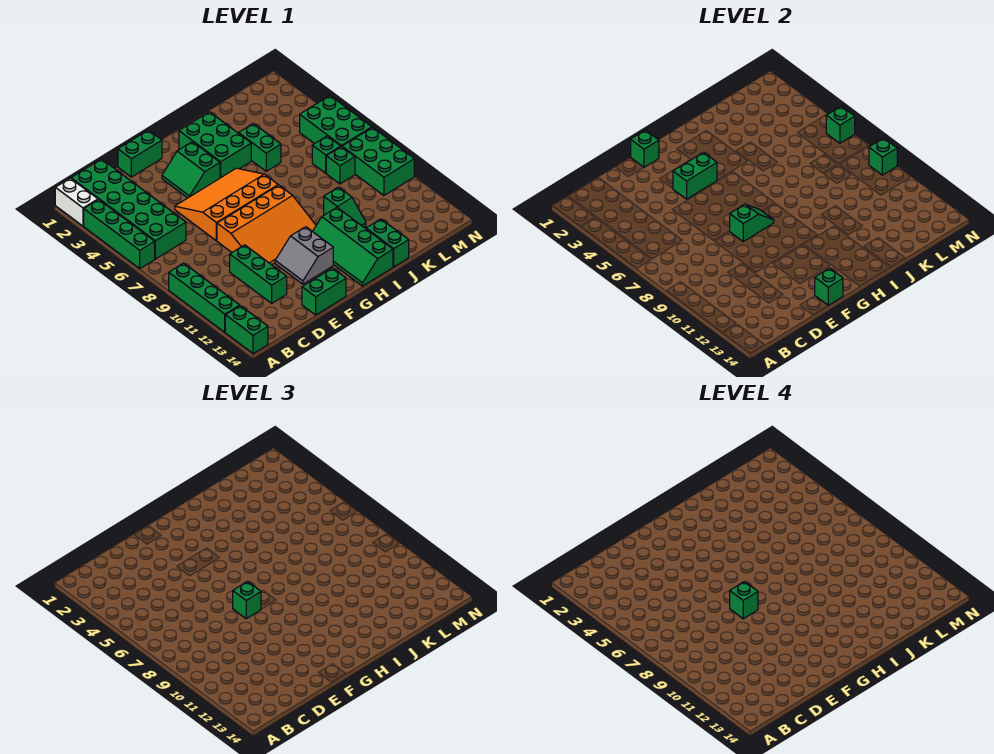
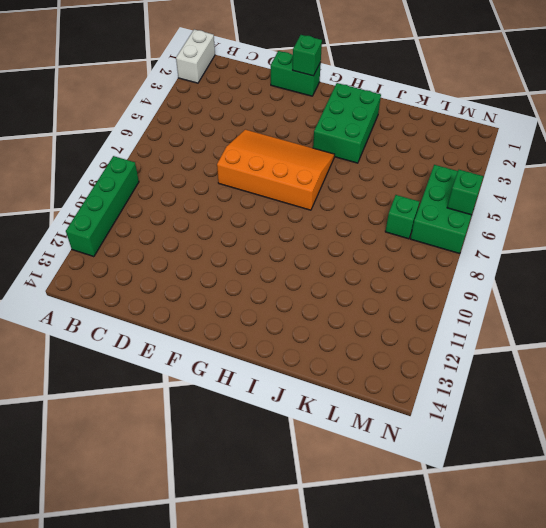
none -> green 1x4 brick [84,200,155,269]
none -> green 1x2 brick [225,306,268,354]
none -> green 2x6 brick [71,159,186,259]

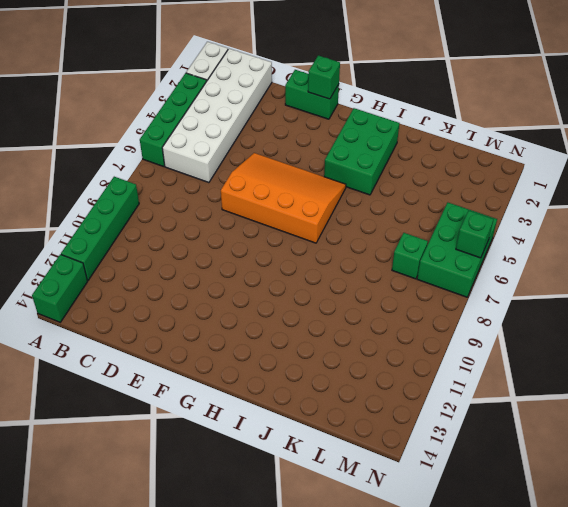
white 2x6 brick [162,49,272,183] -> green 2x6 brick [71,159,186,259]
none -> green 1x3 brick [230,245,287,303]
none -> orange 3x4 slope [217,185,316,265]
none -> green 1x2 brick [302,268,346,315]

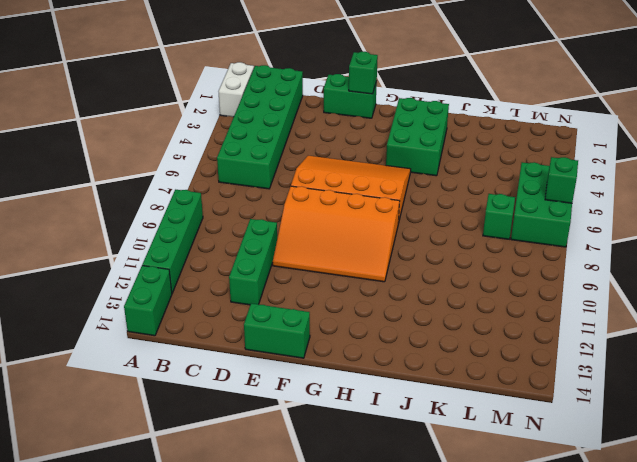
none -> green 1x4 brick [84,200,155,269]
none -> green 2x2 slope [162,142,220,198]
none -> grey 2x2 slope [275,227,333,284]

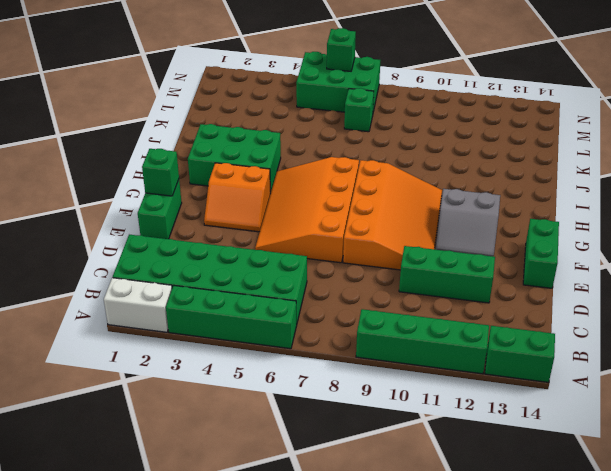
orange 2x2 slope [204,163,270,232] -> green 2x2 slope [162,142,220,198]
none -> green 2x4 slope [313,208,393,286]
none -> green 1x2 brick [239,123,281,171]
none -> green 1x2 slope [324,187,366,227]

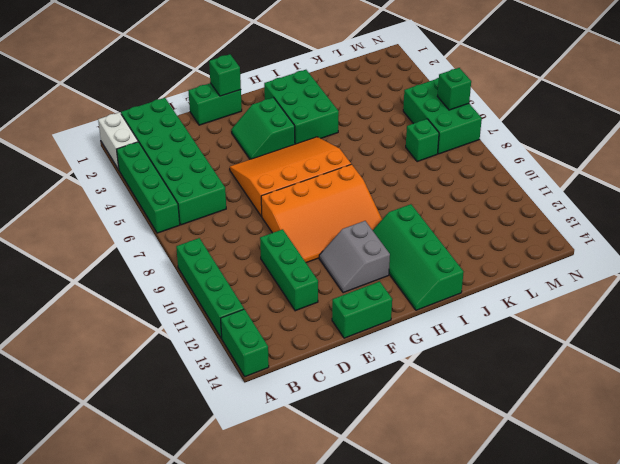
none -> green 1x2 brick [239,123,281,171]
none -> green 1x2 slope [324,187,366,227]
none -> green 1x2 brick [366,219,409,267]

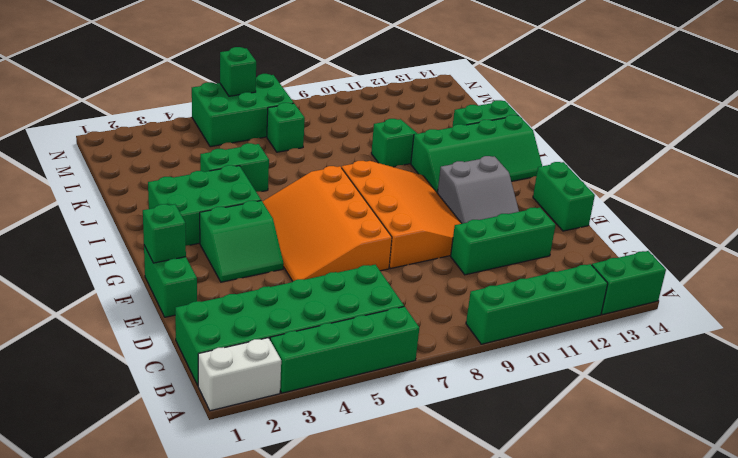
none -> green 1x1 brick [326,147,355,184]
none -> green 2x3 brick [342,127,414,195]
none -> green 1x2 brick [673,152,717,199]

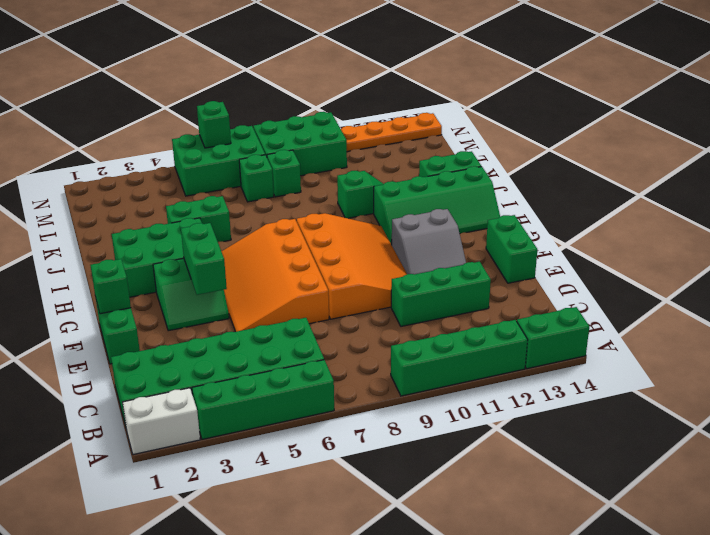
orange 1x4 plate [341,113,442,152] -> none
none -> green 1x2 slope [730,204,774,241]
none -> green 1x1 brick [815,268,843,306]
none -> green 1x1 brick [869,138,897,175]

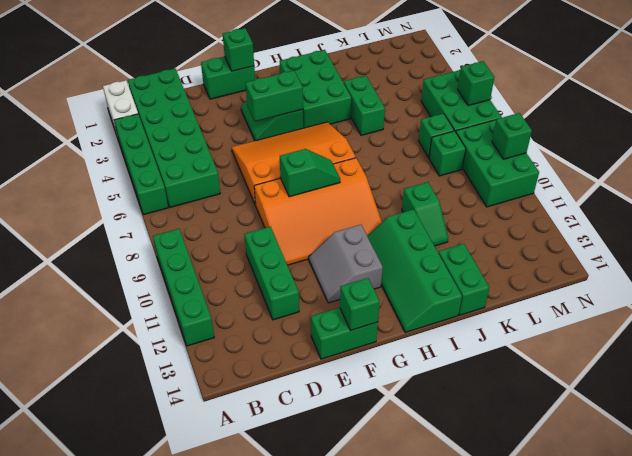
none -> green 1x2 brick [225,306,268,354]
none -> green 1x1 brick [233,581,261,619]
none -> green 1x1 brick [730,581,758,619]

